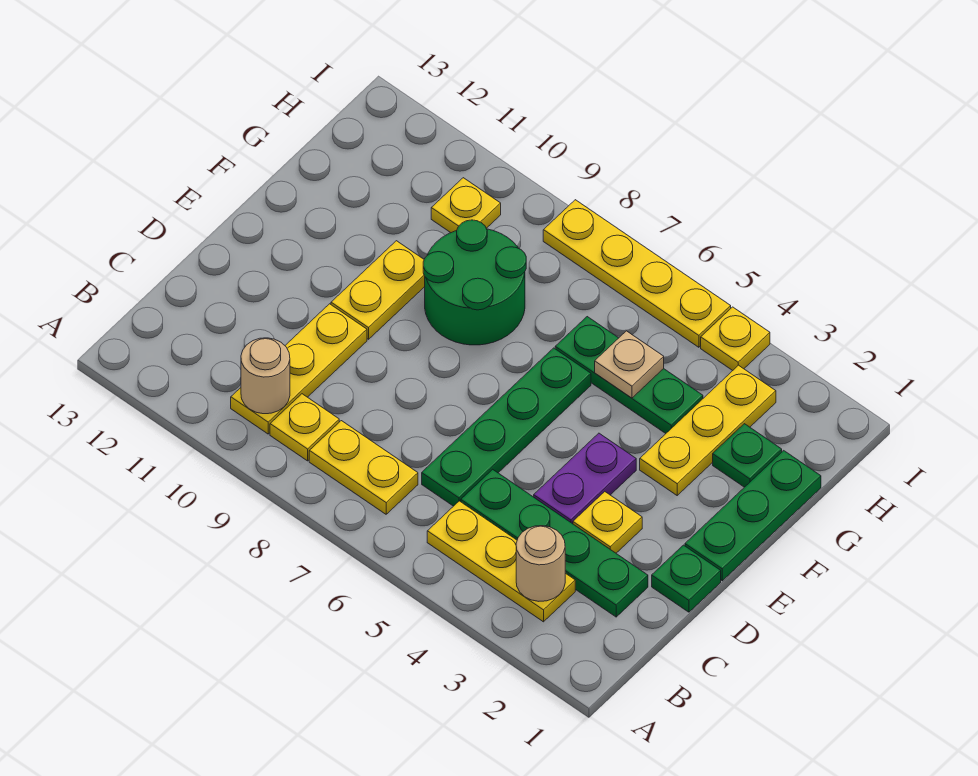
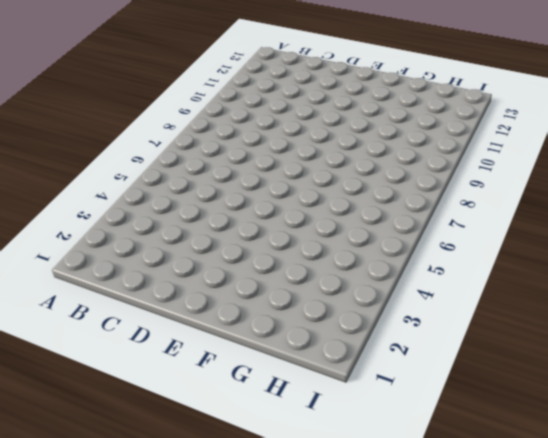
none -> yellow 1x3 plate [427,501,575,622]
none -> yellow 1x2 plate [309,421,418,514]
none -> yellow 1x1 plate [270,394,339,461]

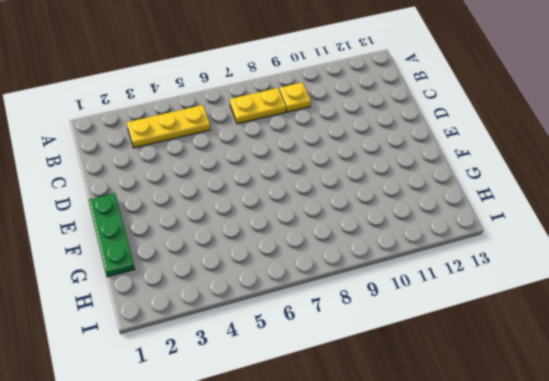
none -> yellow 1x3 plate [231,304,367,434]
none -> green 1x4 plate [461,469,648,617]
none -> green 1x4 plate [422,348,591,506]

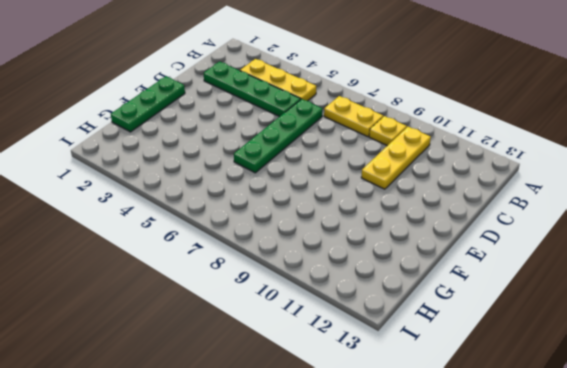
none -> green 1x1 plate [652,545,721,612]
none -> yellow 1x1 plate [573,492,642,553]
none -> purple 1x2 plate [534,433,636,524]

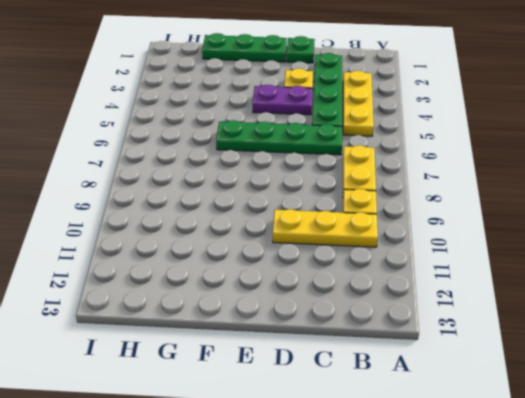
none -> yellow 1x2 plate [331,241,425,339]
none -> yellow 1x3 plate [640,365,776,495]
none -> green 2x2 round brick [423,220,526,345]

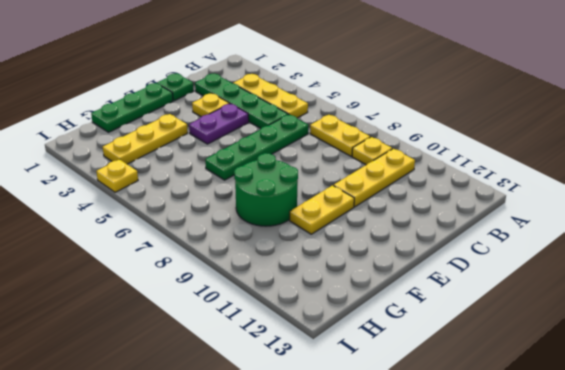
none -> green 1x1 plate [713,424,782,487]
none -> green 1x3 plate [555,317,703,433]
none -> yellow 1x1 plate [431,178,501,233]

